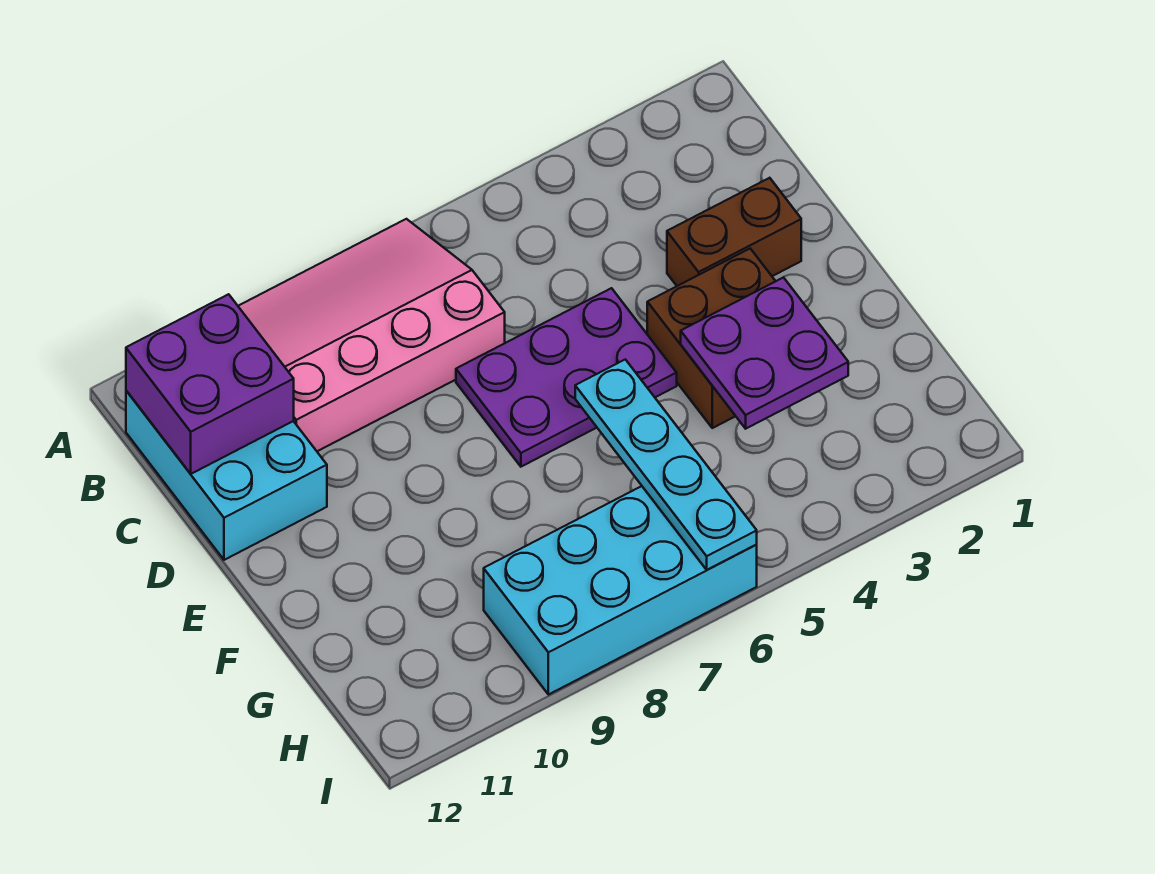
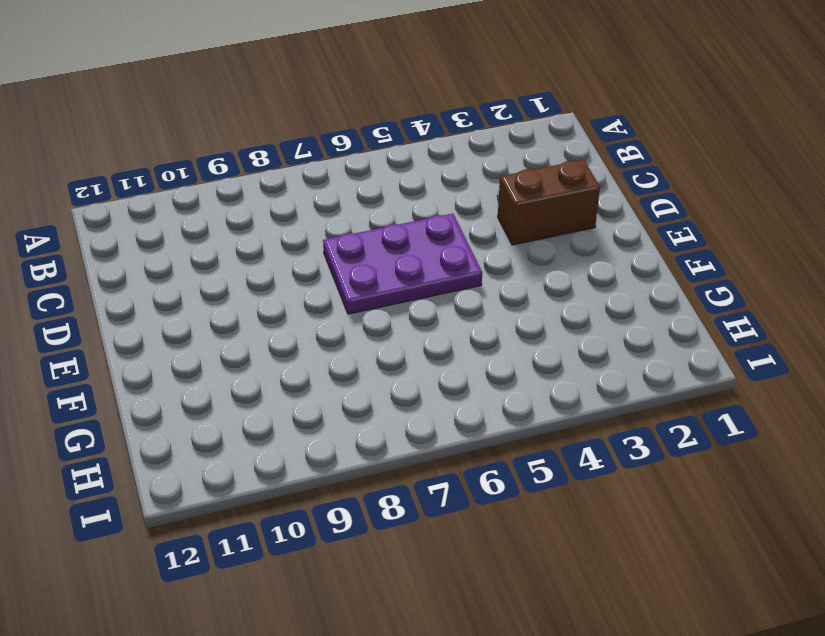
none -> pink 3x4 slope [238,219,505,451]
none -> cyan 2x3 brick [126,391,327,560]

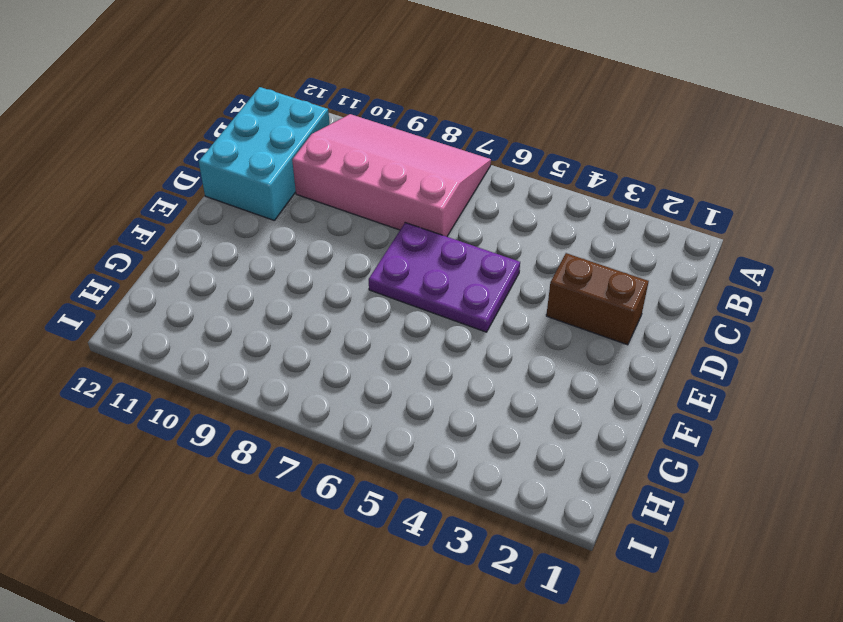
none -> brown 2x2 brick [647,249,776,428]
none -> cyan 2x4 brick [484,486,757,695]

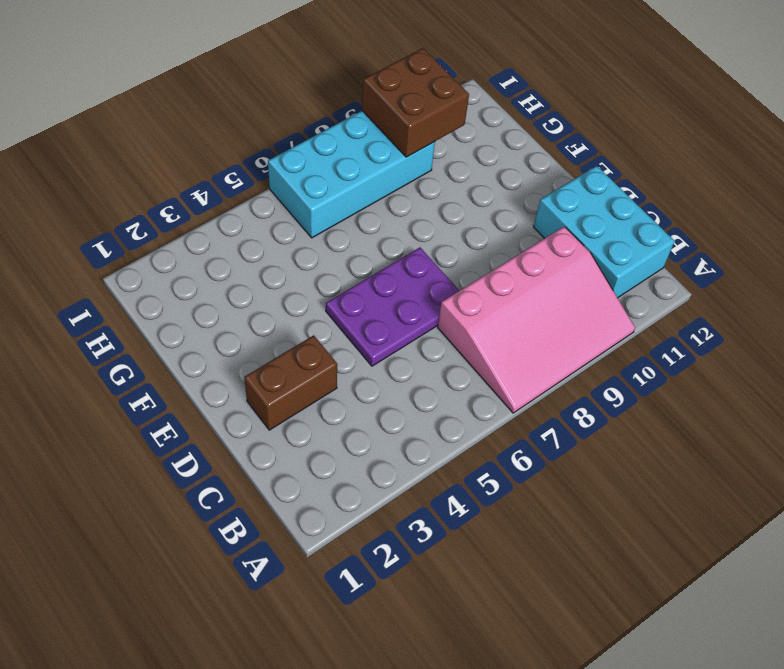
brown 2x2 brick [362,48,469,157] -> brown 2x2 brick moved to [647,249,776,428]
none -> purple 2x2 brick [126,294,294,474]
none -> purple 2x2 plate [681,277,848,429]

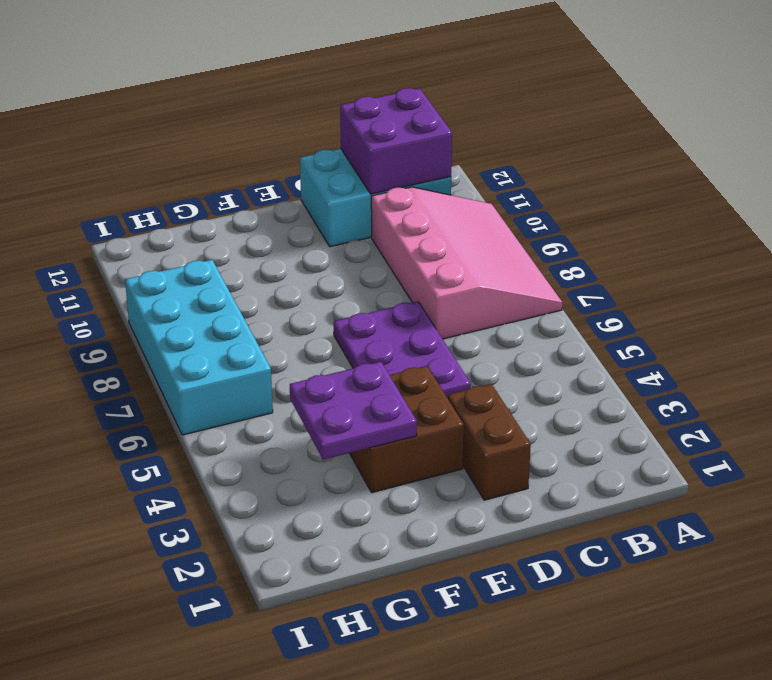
none -> cyan 1x4 plate [575,359,757,570]

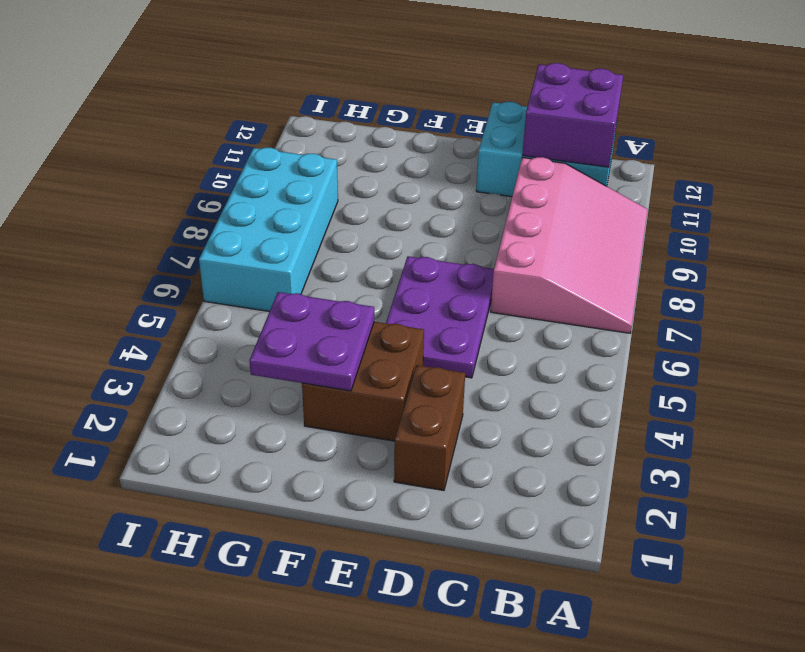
none -> cyan 1x4 plate [575,359,757,570]

